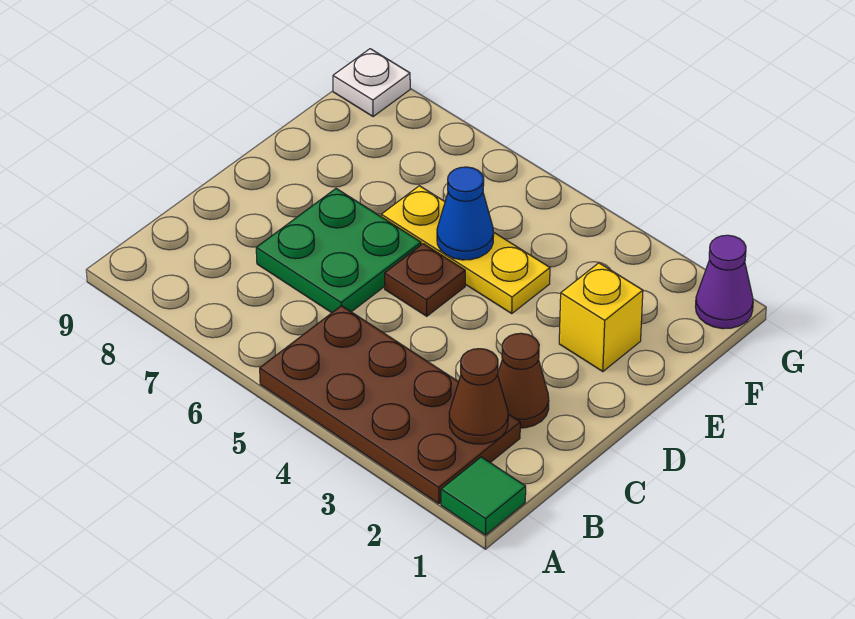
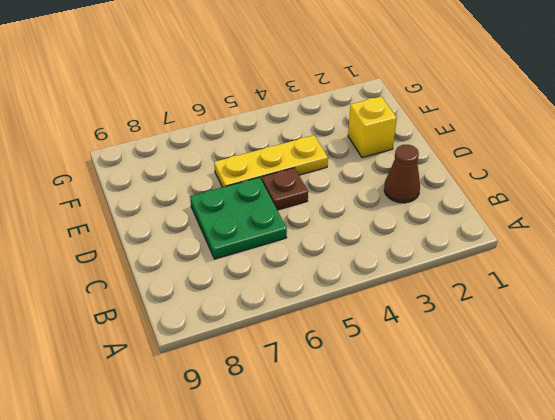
none -> green 1x1 tile [441,457,526,535]
none -> brown 2x4 plate [260,306,520,504]

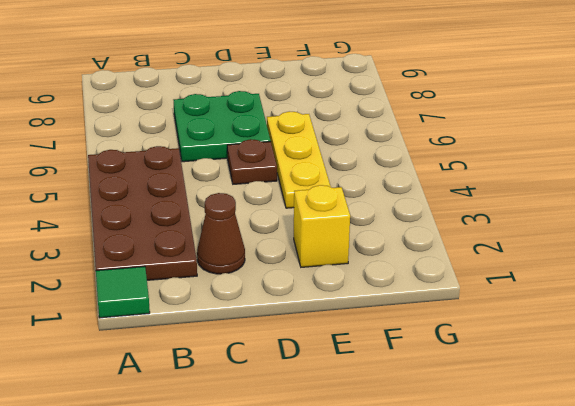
none -> purple 1x1 cone [696,235,753,329]
none -> white 1x1 plate [333,49,410,117]

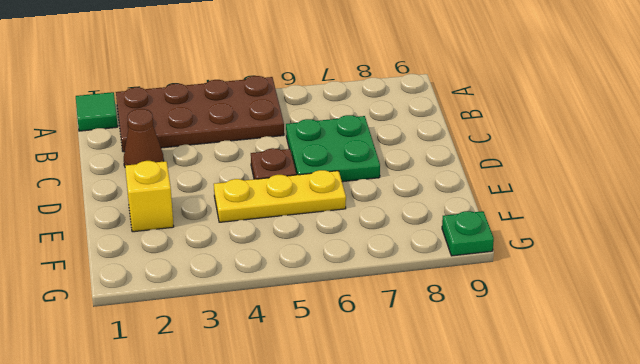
green 1x1 plate [442,211,494,256] -> white 1x1 plate [333,49,410,117]
none -> purple 1x1 cone [696,235,753,329]
none -> brown 1x1 cone [449,349,508,444]

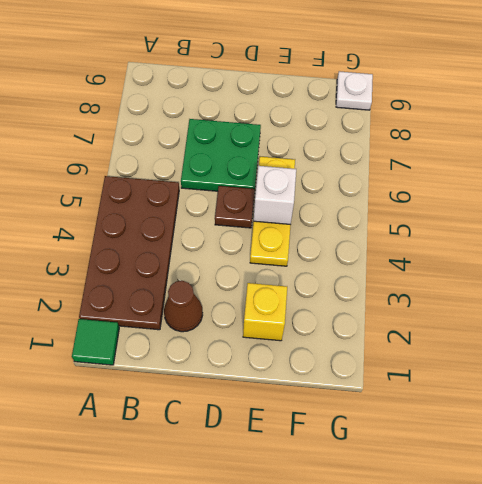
white 1x1 brick [254,166,296,225] -> blue 1x1 cone [437,167,494,260]
none -> purple 1x1 cone [696,235,753,329]
none -> brown 1x1 cone [449,349,508,444]

